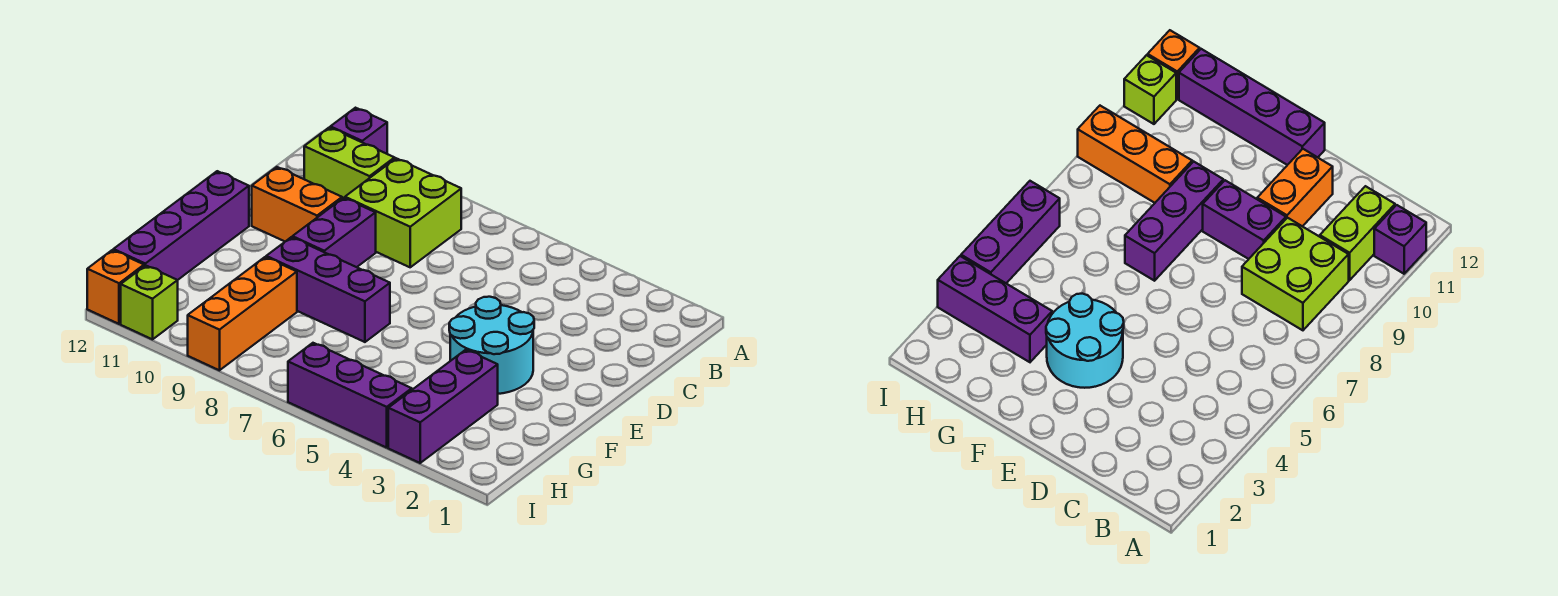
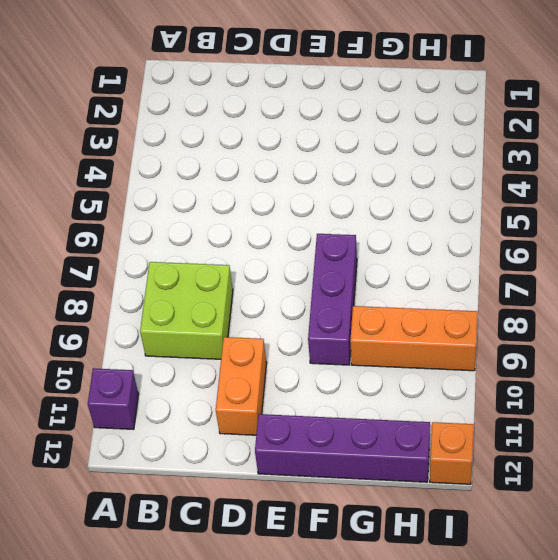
none -> lime 1x2 brick [304,127,395,199]
none -> purple 1x2 brick [293,198,376,267]
none -> cyan 2x2 round brick [449,297,534,394]

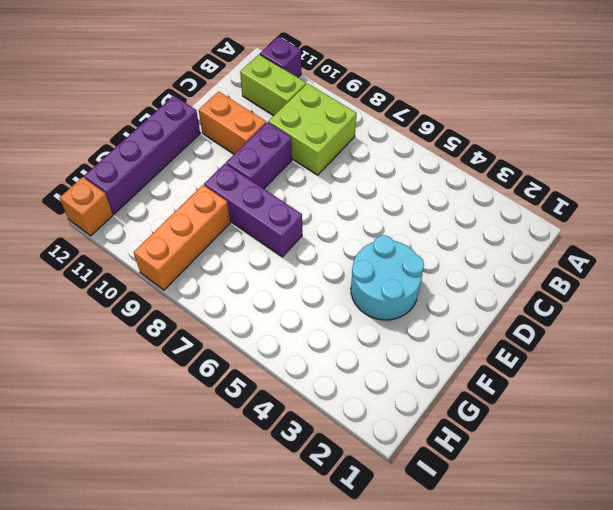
none -> purple 1x3 brick [388,350,498,463]
none -> purple 1x3 brick [288,343,412,448]
none -> lime 1x1 brick [121,265,178,339]

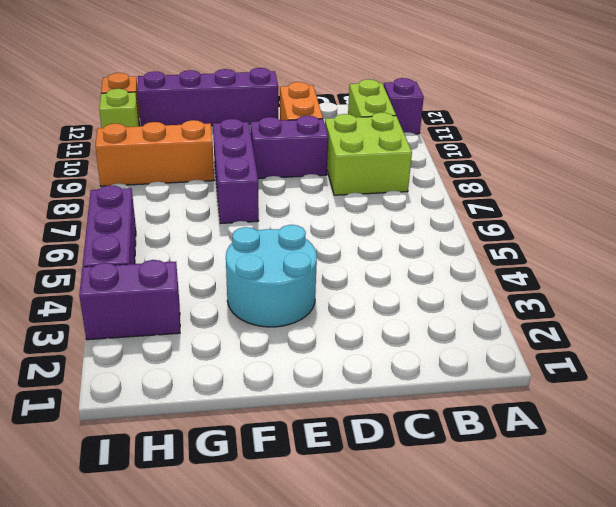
purple 1x2 brick [79,260,180,340] -> purple 1x3 brick [388,350,498,463]

